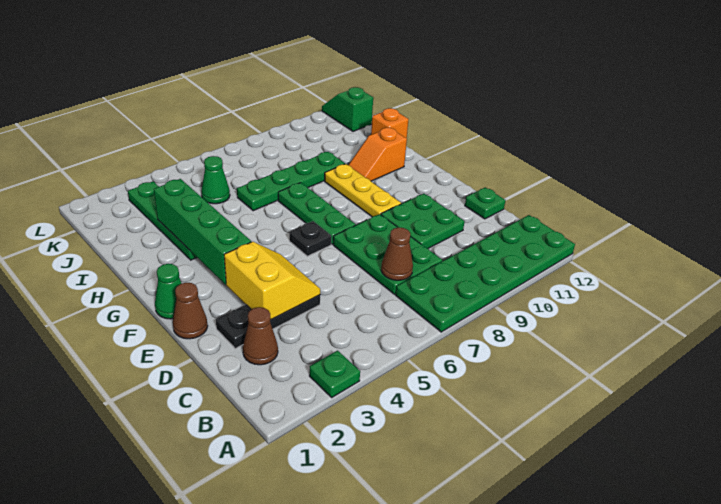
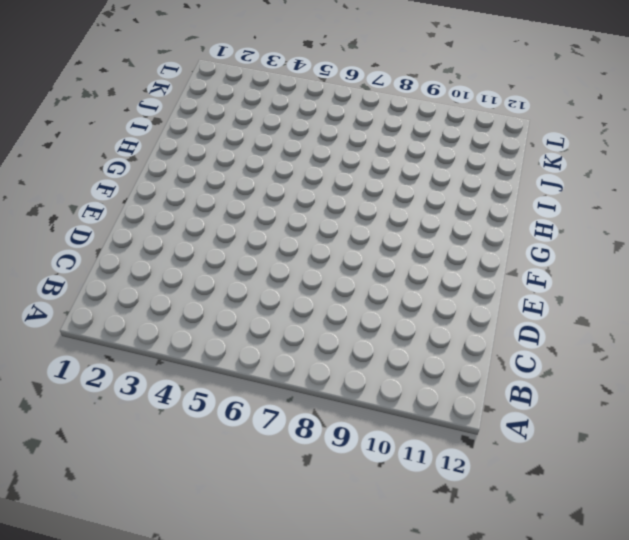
none -> green 1x1 plate [309,351,360,397]
none -> green 2x6 plate [396,215,575,332]
none -> brown 1x1 cone [243,307,278,365]

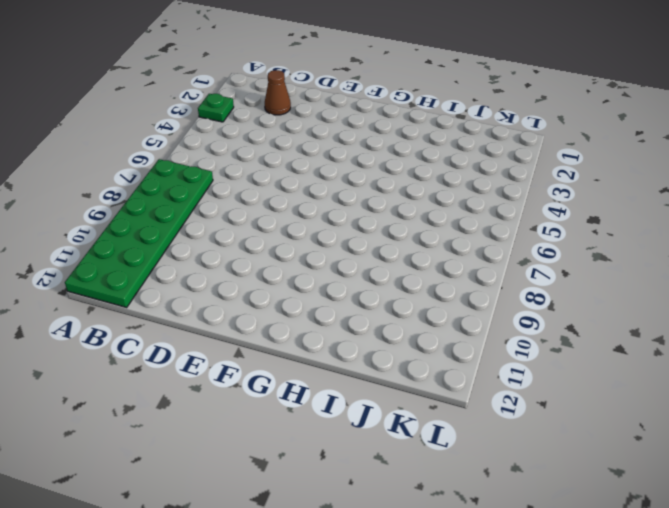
none -> green 2x3 plate [333,214,442,294]
none -> black 1x3 plate [216,295,320,348]
none -> green 2x2 plate [381,194,465,248]

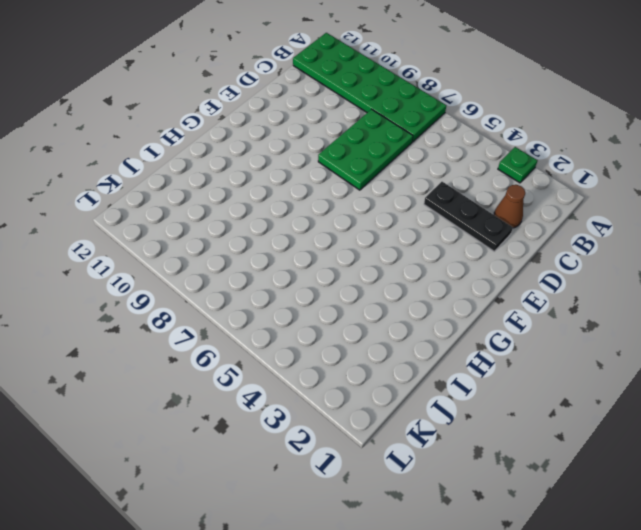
none -> green 2x2 plate [381,194,465,248]
none -> green 1x1 plate [465,187,505,219]
none -> brown 1x1 cone [173,283,208,339]

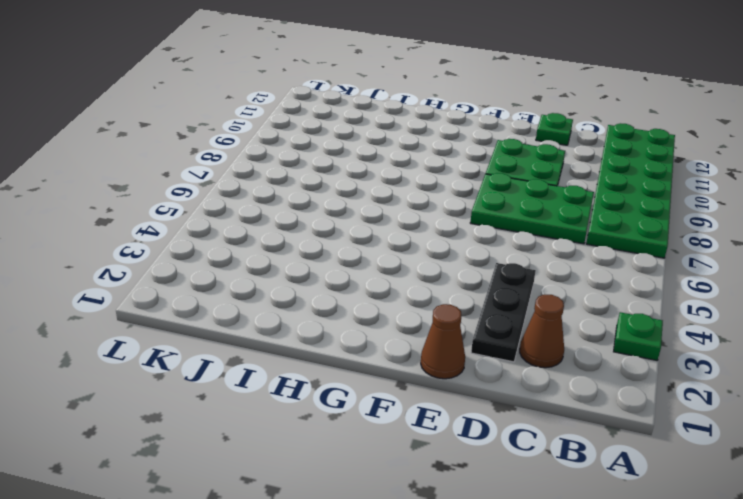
none -> green 1x1 cone [155,264,182,319]
none -> black 1x1 plate [289,221,331,256]
none -> green 1x3 plate [278,183,356,244]

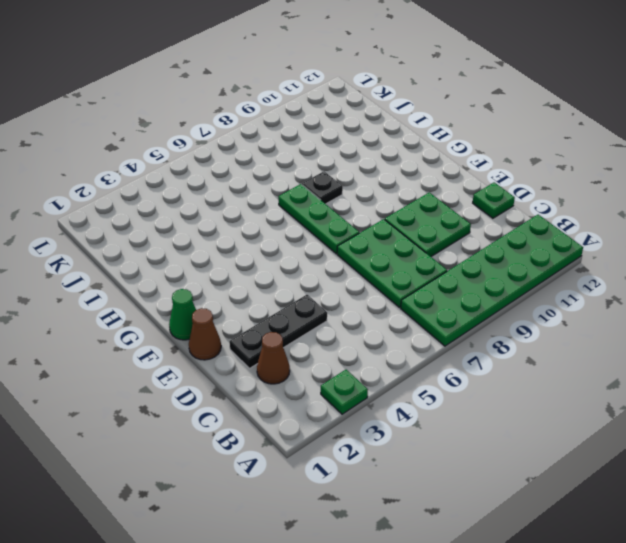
black 1x1 plate [302,171,343,204] -> black 1x1 plate moved to [289,221,331,256]
none -> yellow 1x3 plate [325,164,401,217]
none -> green 1x4 plate [128,182,197,260]
none -> orange 1x2 slope [349,128,407,181]

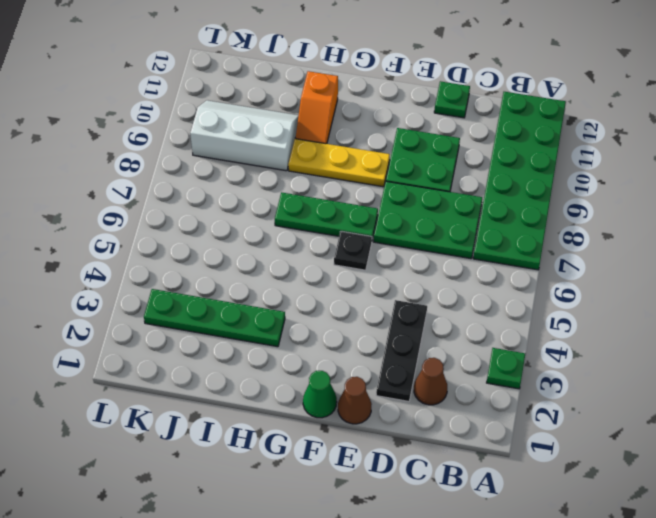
white 2x3 slope [190,100,299,171] -> green 1x4 plate [237,152,345,211]
none -> orange 1x1 brick [371,108,409,138]
none -> green 1x1 cone [201,156,230,204]
none -> green 1x2 slope [322,87,373,131]

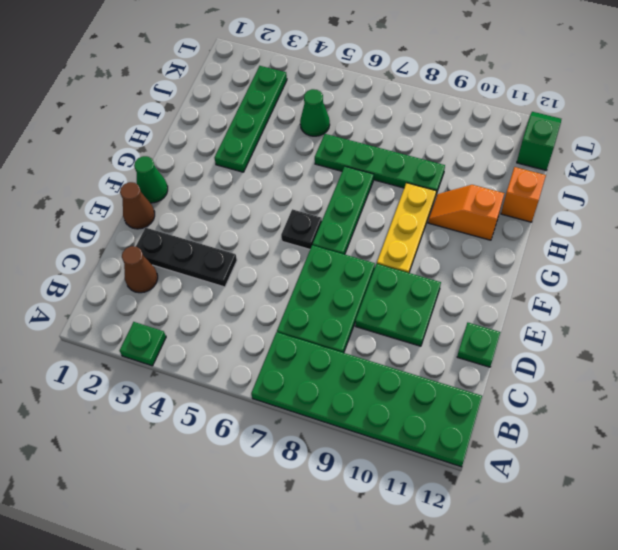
none -> brown 1x1 cone [381,227,413,280]
none -> yellow 2x2 slope [224,242,320,320]
none -> green 1x4 brick [154,179,251,285]

